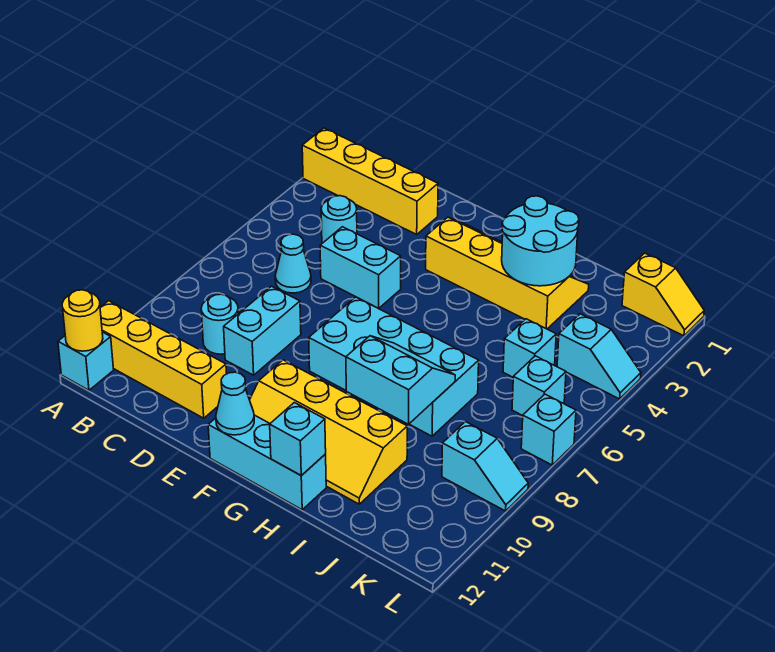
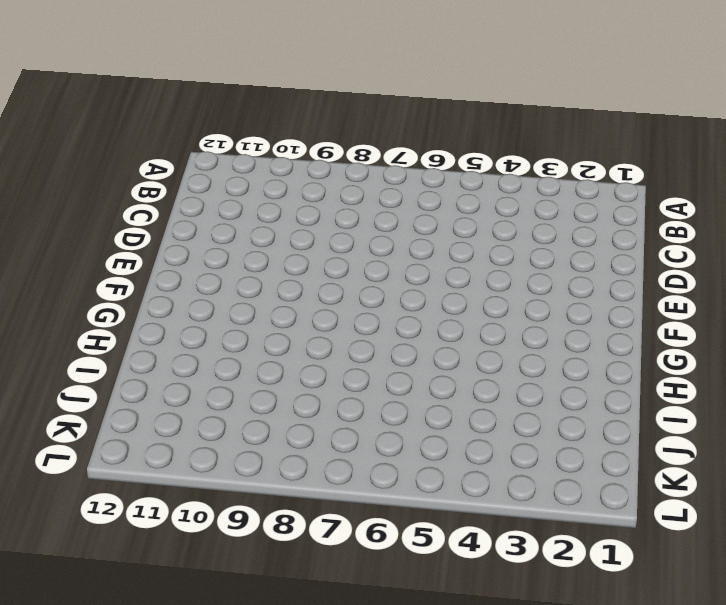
none -> yellow 1x4 brick [302,128,438,234]
none -> yellow 1x4 brick [100,301,226,418]
none -> cyan 1x1 brick [58,332,114,390]

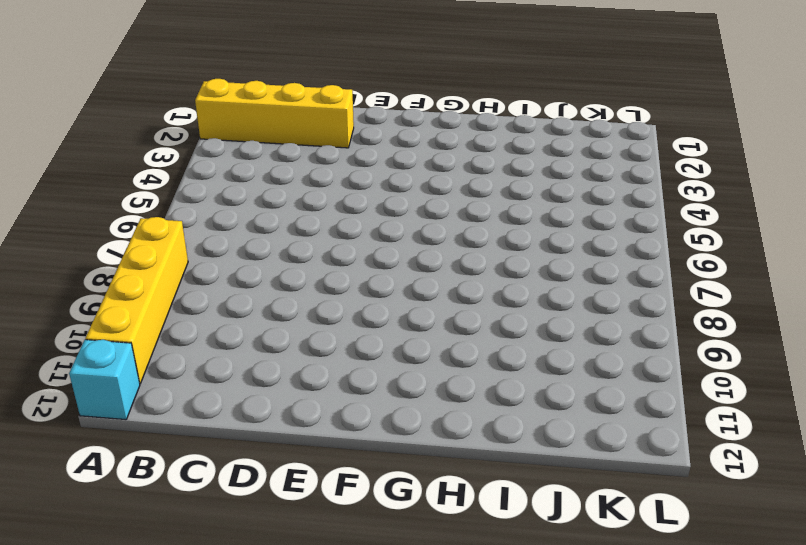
yellow 1x4 brick [85,217,188,384] -> yellow 1x4 brick turned to [100,301,226,418]
none -> cyan 1x1 round brick [321,196,357,243]
none -> cyan 1x1 cone [275,234,311,293]
none -> cyan 1x1 round brick [201,294,238,354]

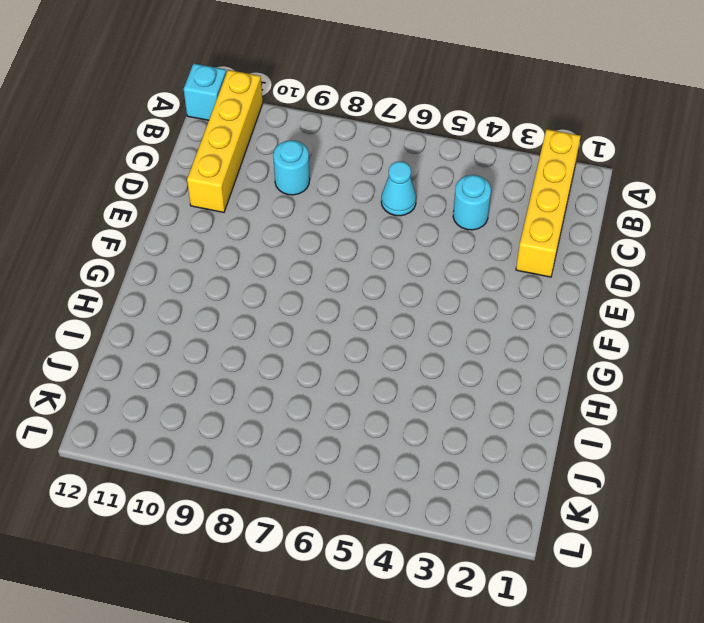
none -> cyan 1x2 brick [320,227,401,308]
none -> cyan 1x2 brick [224,286,301,375]
none -> yellow 2x4 slope [426,217,589,329]

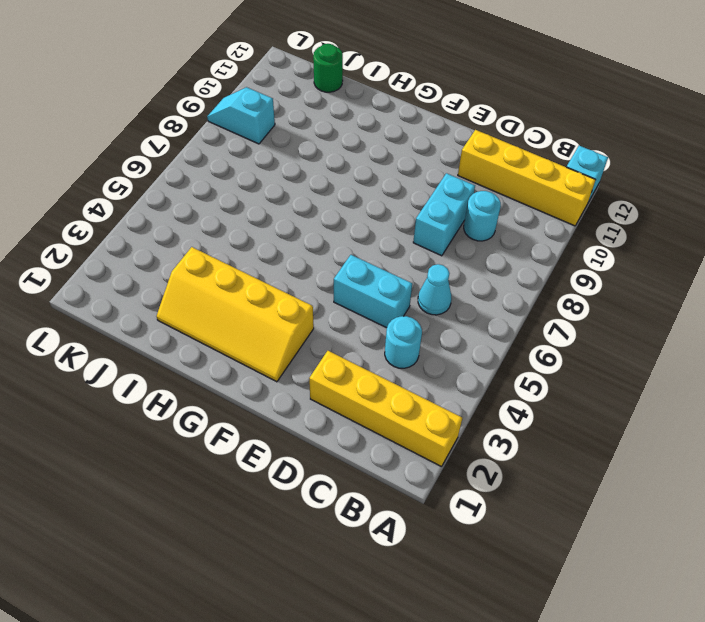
green 1x1 round brick [313,44,343,92] -> none
none -> cyan 2x4 brick [309,297,479,436]
none -> yellow 2x4 slope [250,360,407,504]
none -> cyan 1x3 brick [208,415,326,510]

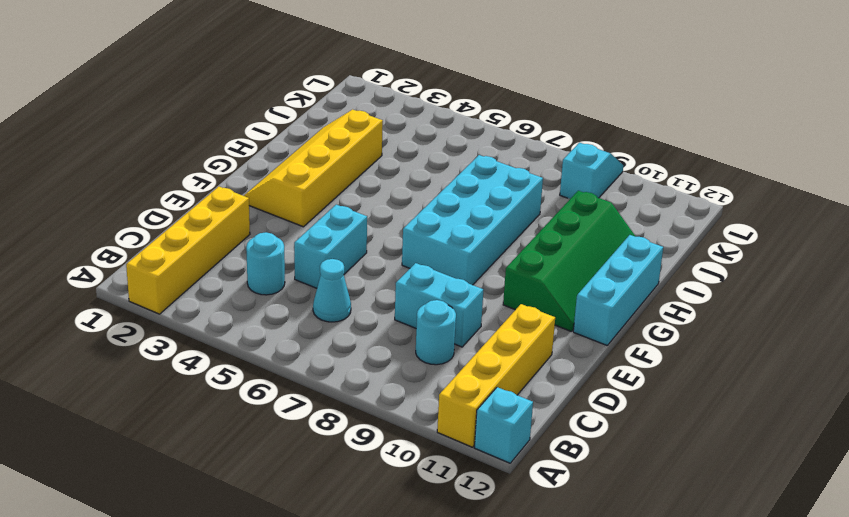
green 2x4 slope [503,191,636,332] -> yellow 2x4 slope [250,360,407,504]
none -> cyan 1x1 brick [503,319,556,377]
none -> yellow 1x2 slope [622,253,704,336]
none -> cyan 1x2 slope [557,314,641,399]

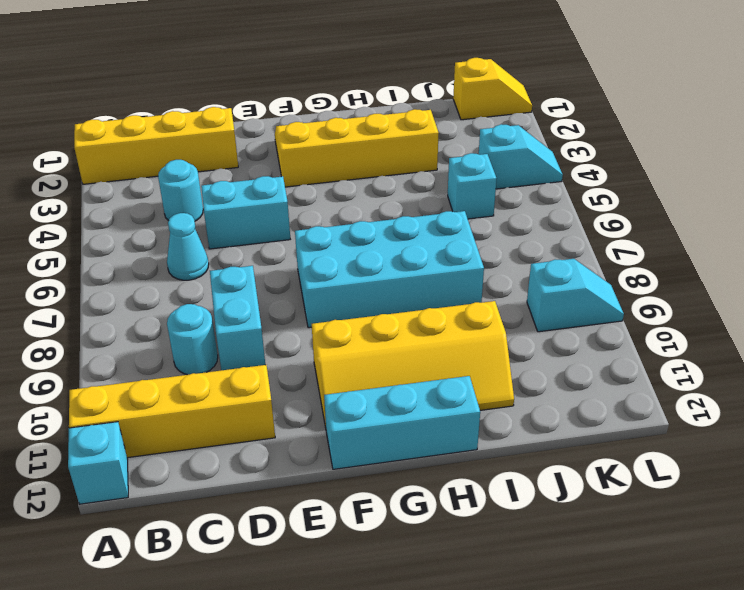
none -> cyan 1x1 brick [512,356,566,416]
none -> cyan 1x1 brick [521,394,576,465]
none -> yellow 1x1 round brick [62,290,103,351]

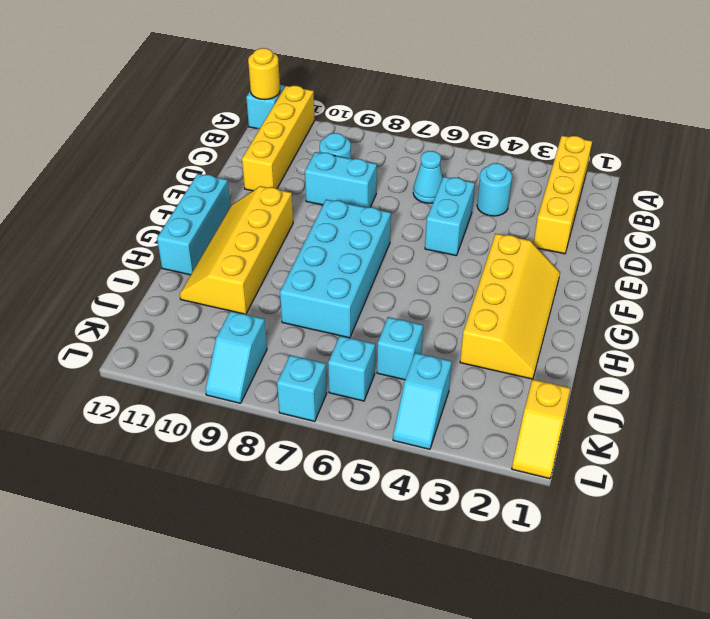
none -> cyan 1x1 cone [216,372,254,435]
none -> cyan 2x2 round brick [502,196,579,286]
none -> cyan 2x2 slope [346,336,455,424]

